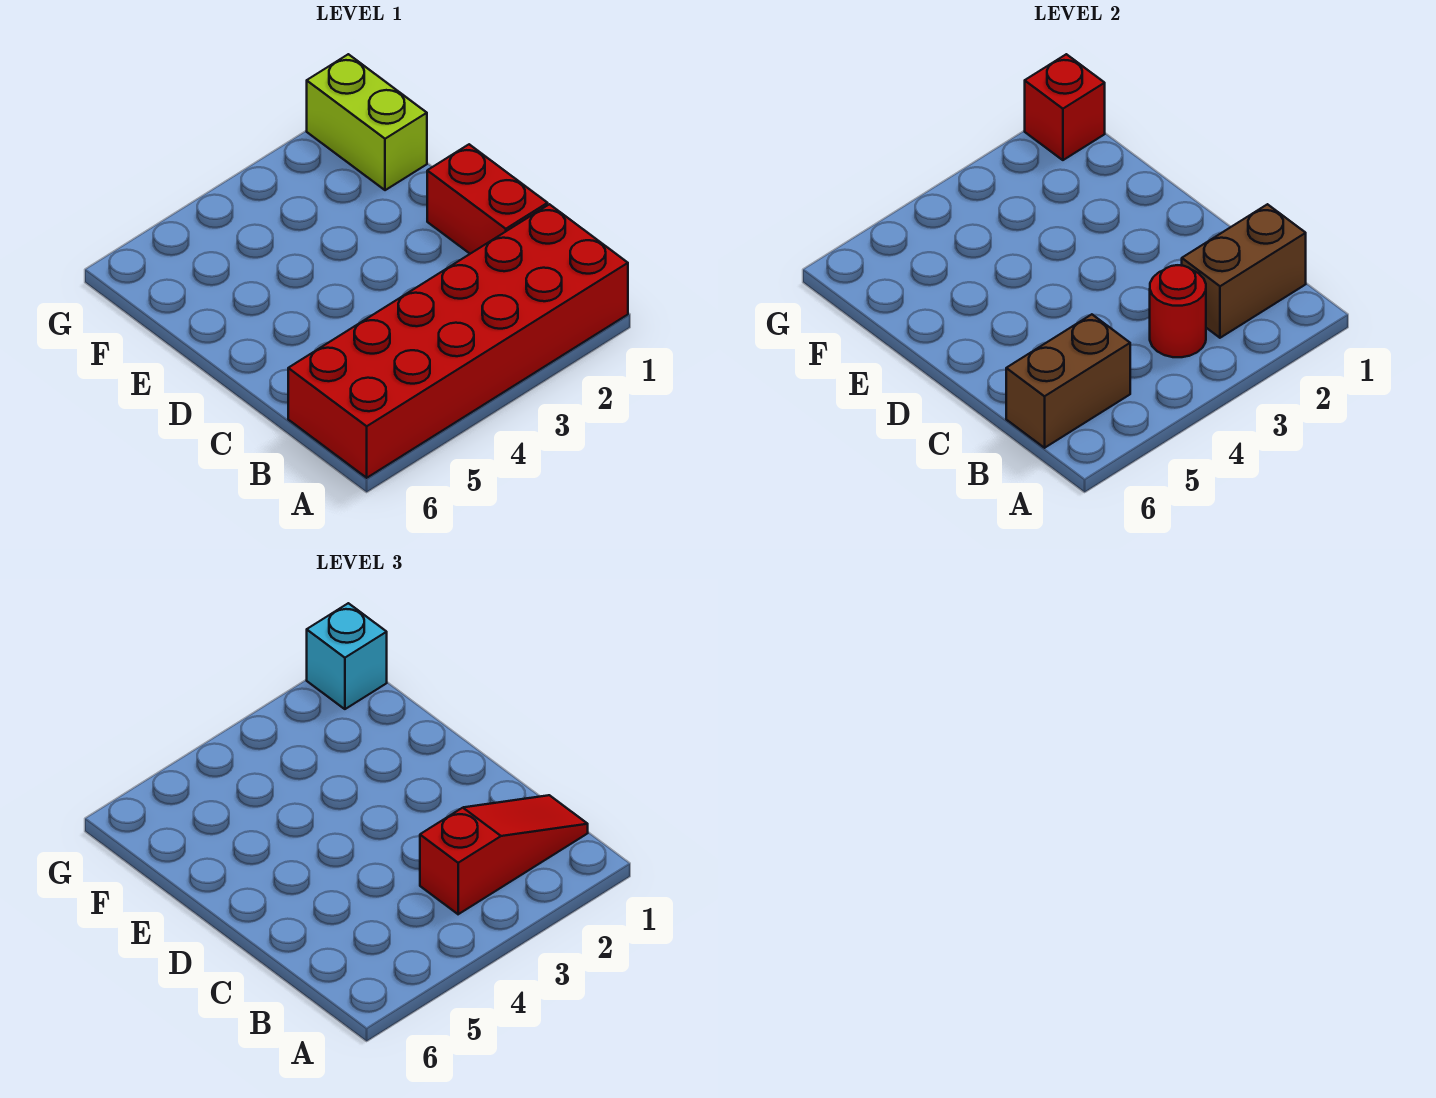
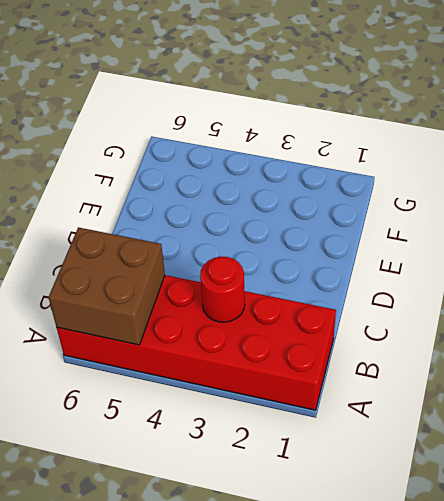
brown 2x2 brick [49,227,165,345] -> brown 1x2 brick [1006,314,1130,448]
none -> red 1x2 brick [427,144,548,254]
none -> lime 1x2 brick [307,54,427,190]

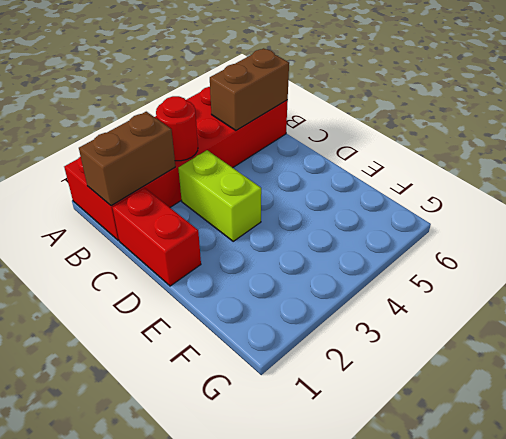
lime 1x2 brick [178,150,261,241] -> lime 1x2 brick moved to [307,54,427,190]
none -> red 1x1 brick [1025,54,1105,160]
none -> red 1x3 slope [420,795,588,914]

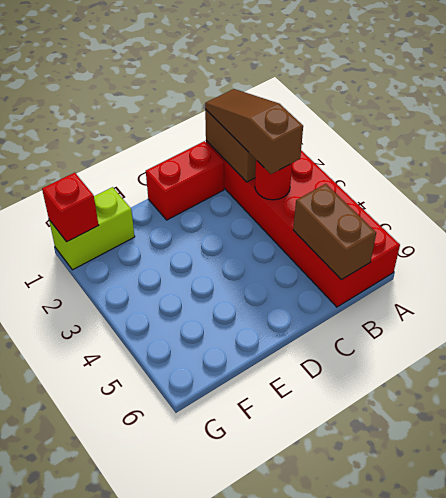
brown 1x3 slope [205,89,303,174] -> red 1x3 slope [420,795,588,914]
none -> cyan 1x1 brick [307,603,387,709]

